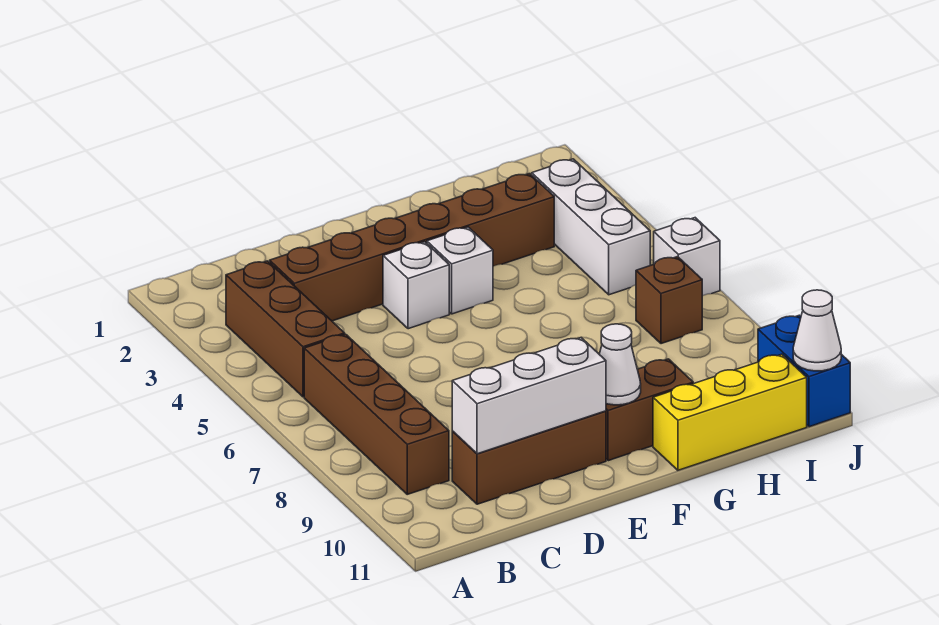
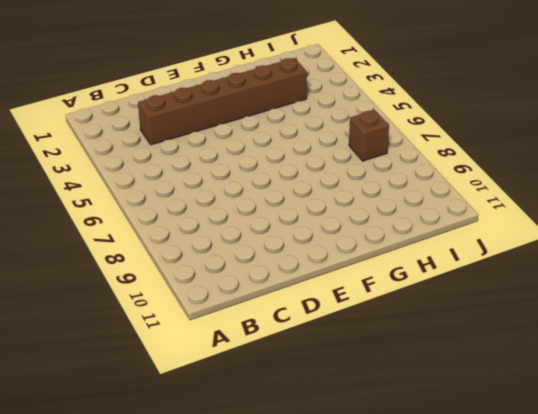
none -> brown 1x3 brick [226,261,345,397]
none -> brown 1x4 brick [304,334,449,494]
none -> brown 1x3 brick [452,411,606,504]

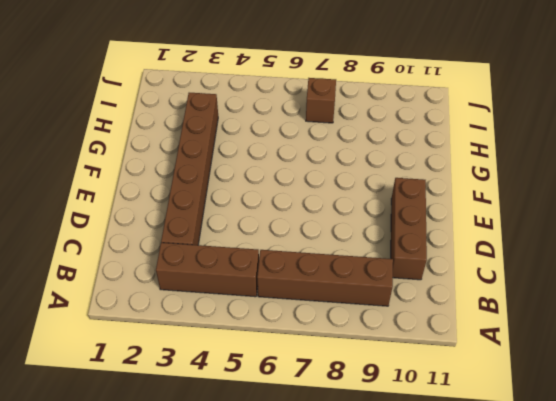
none -> white 1x1 brick [383,242,449,329]
none -> white 1x1 brick [427,227,493,314]
none -> brown 1x2 brick [606,359,693,461]

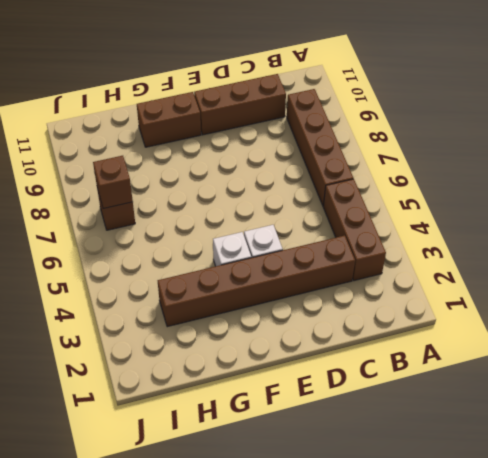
brown 1x1 brick [93,156,133,209] -> none
none -> yellow 1x3 brick [653,354,807,470]
none -> white 1x3 brick [532,159,650,295]
none -> white 1x1 brick [654,218,720,296]

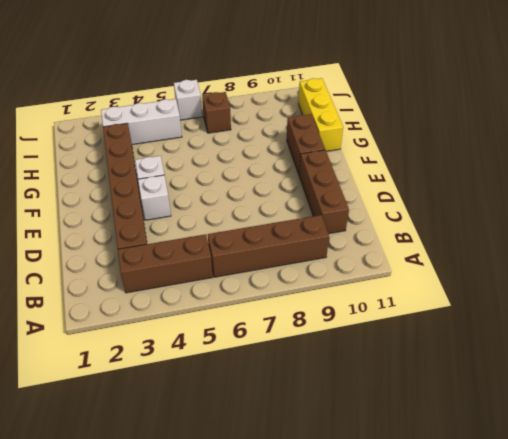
none -> blue 1x2 brick [758,315,850,427]
none -> white 1x3 brick [452,338,606,454]
none -> white 1x1 cone [599,324,641,405]

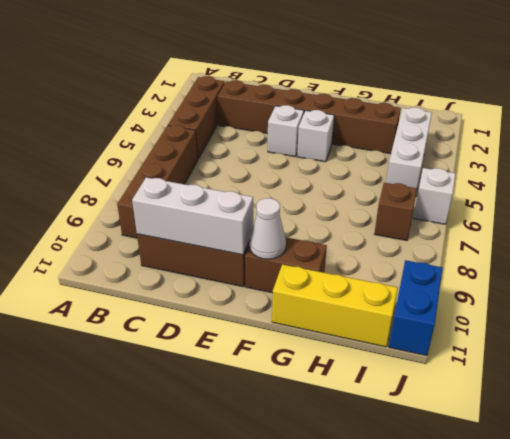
none -> white 1x1 cone [793,290,841,371]

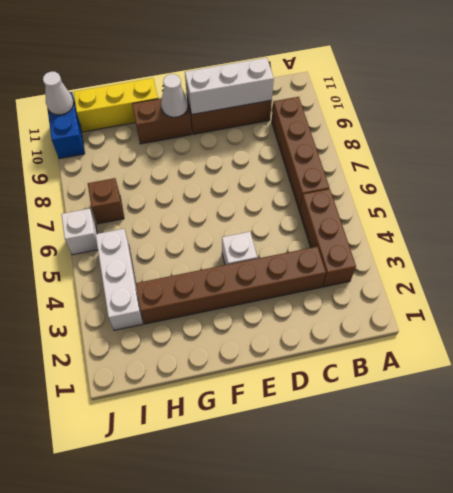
none -> white 1x1 brick [427,227,493,314]

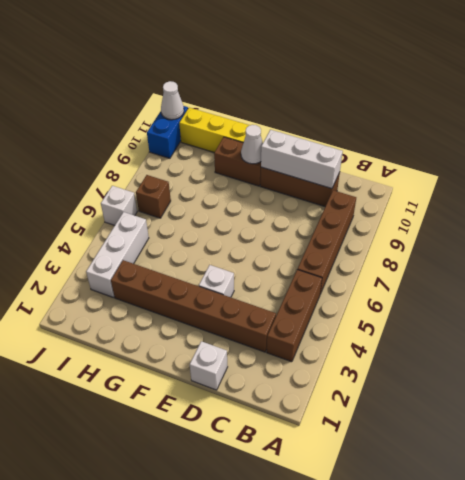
white 1x1 brick [190,341,228,390] -> white 1x1 brick moved to [427,227,493,314]

